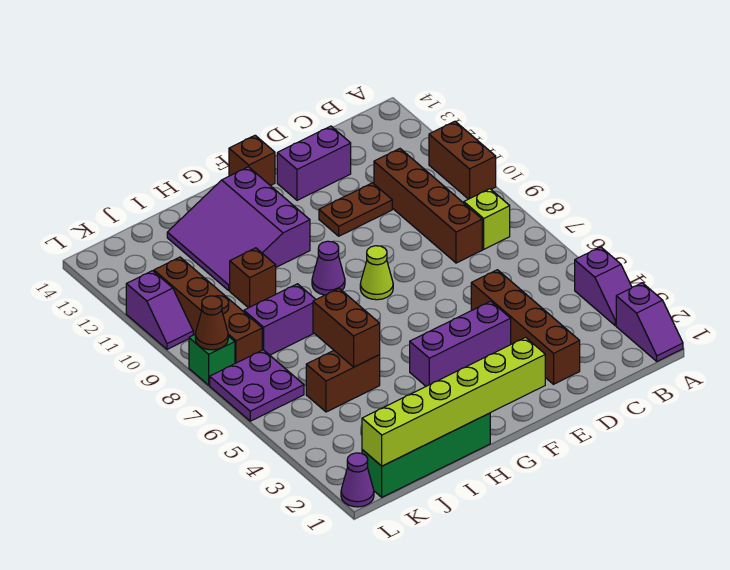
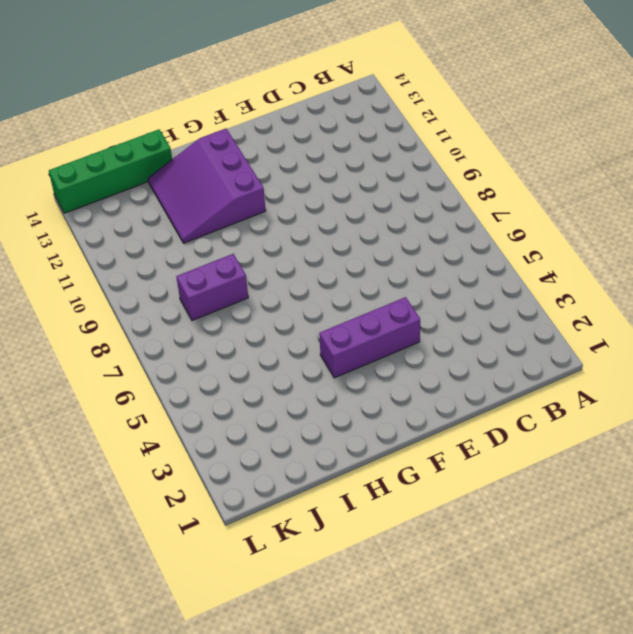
green 1x4 brick [49,130,172,213] -> green 1x4 brick moved to [362,413,490,497]
none -> purple 1x2 slope [616,283,683,361]
none -> purple 1x2 slope [575,247,632,325]
none -> brown 1x2 brick [429,121,496,199]

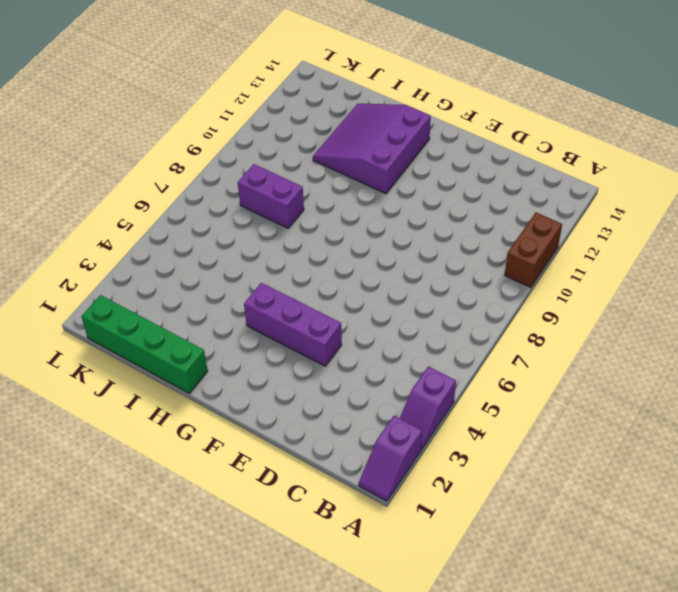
none -> lime 1x1 brick [464,189,510,249]
none -> brown 1x4 brick [374,149,482,263]
none -> brown 1x4 brick [471,270,580,384]

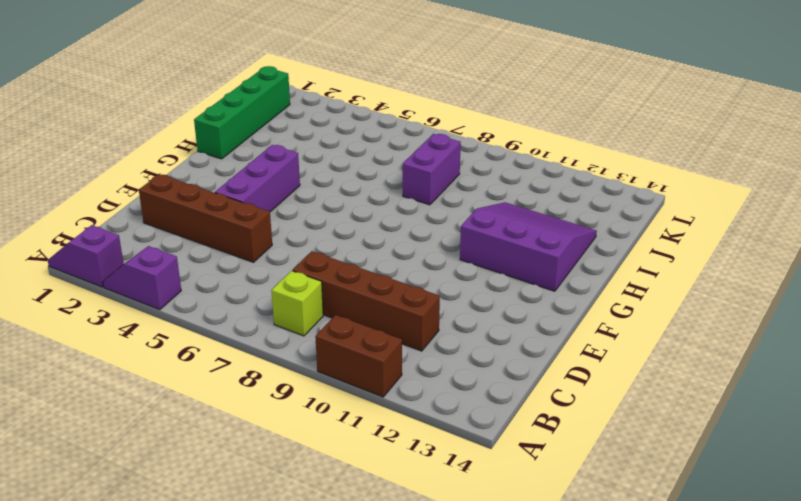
none -> brown 1x2 plate [319,183,392,236]
none -> purple 1x2 brick [277,126,351,200]
none -> lime 1x1 cone [360,246,393,300]

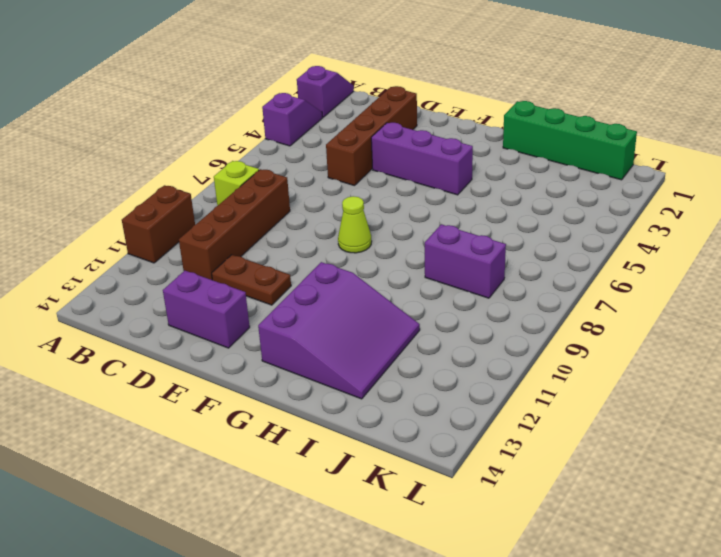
none -> brown 1x1 brick [229,135,275,186]
none -> purple 1x1 cone [312,241,345,295]
none -> brown 1x2 brick [306,351,380,412]

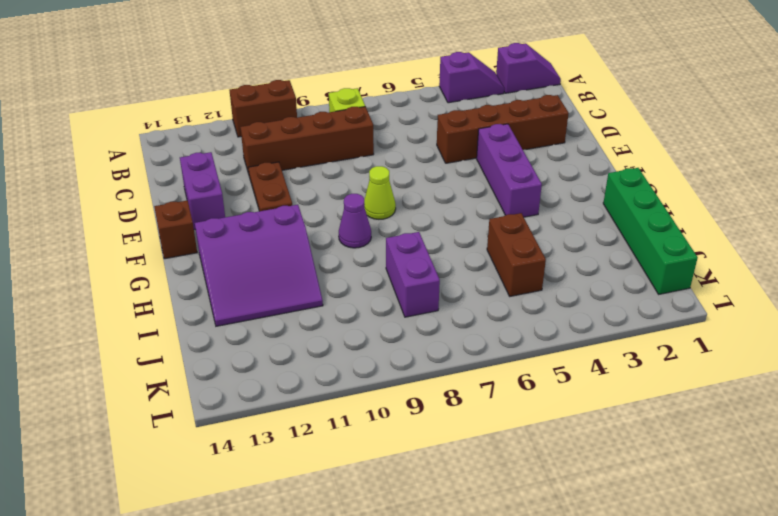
none -> brown 1x1 brick [230,248,276,308]
none -> purple 2x2 plate [210,350,304,421]
none -> brown 1x4 brick [154,257,262,363]

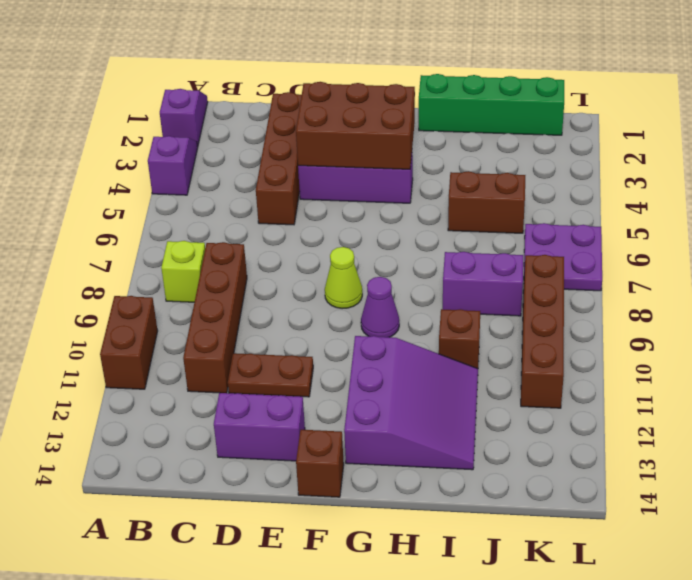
brown 2x3 brick [296,82,415,169] -> none
none -> purple 1x1 cone [341,453,374,507]
none -> green 1x1 brick [189,335,235,385]
none -> purple 1x2 slope [126,271,193,349]

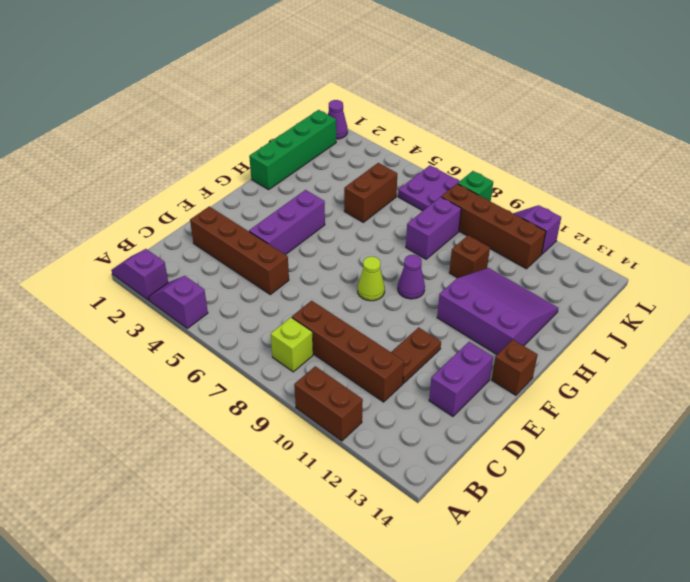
none -> lime 1x6 brick [362,337,545,466]
none -> brown 1x2 brick [313,289,380,367]
none -> brown 1x1 cone [195,296,228,350]

